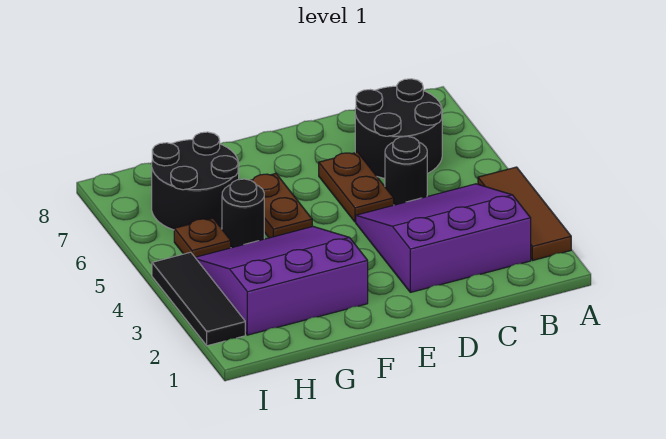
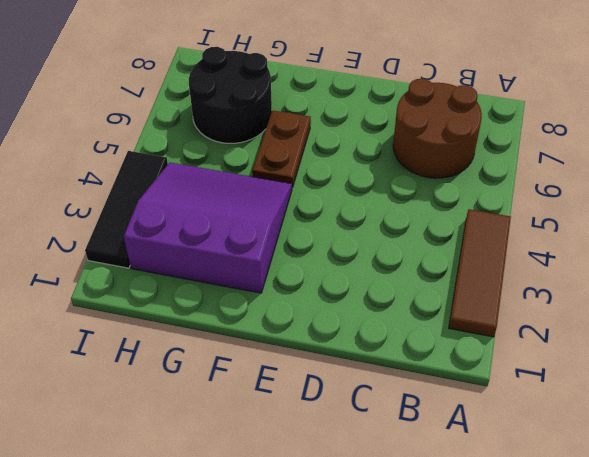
brown 2x2 round brick [393,79,482,178] -> black 2x2 round brick [355,79,442,178]
none -> purple 3x3 slope [356,184,531,292]
none -> black 1x1 round brick [385,136,427,205]

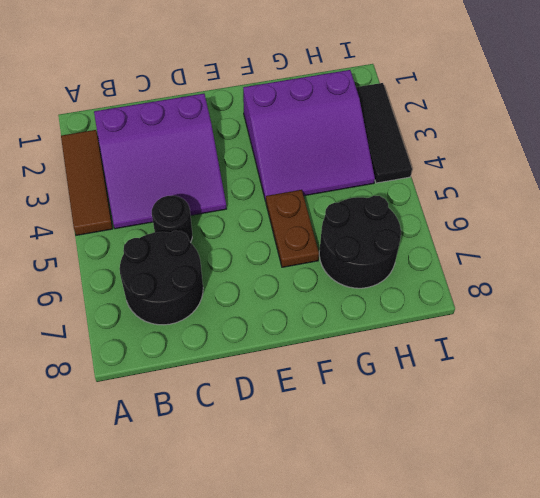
none -> brown 1x2 plate [319,152,394,222]
none -> black 1x1 round brick [222,179,264,248]

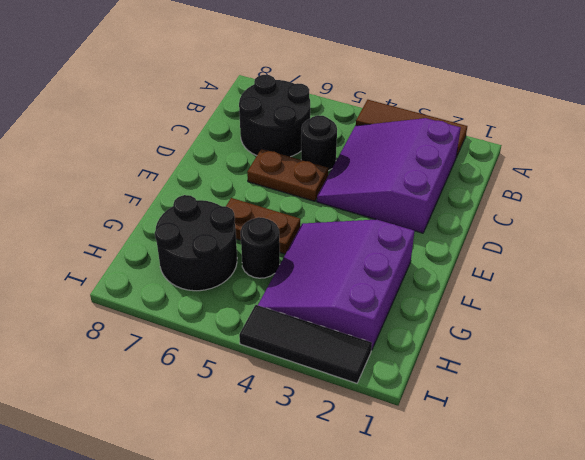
none -> brown 1x1 plate [174,218,231,257]

